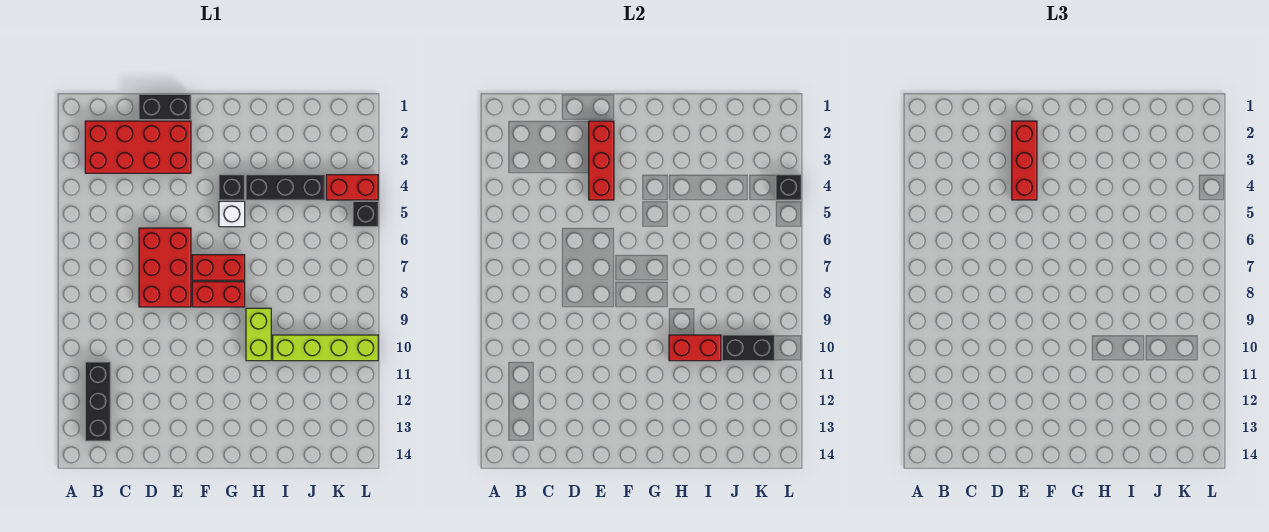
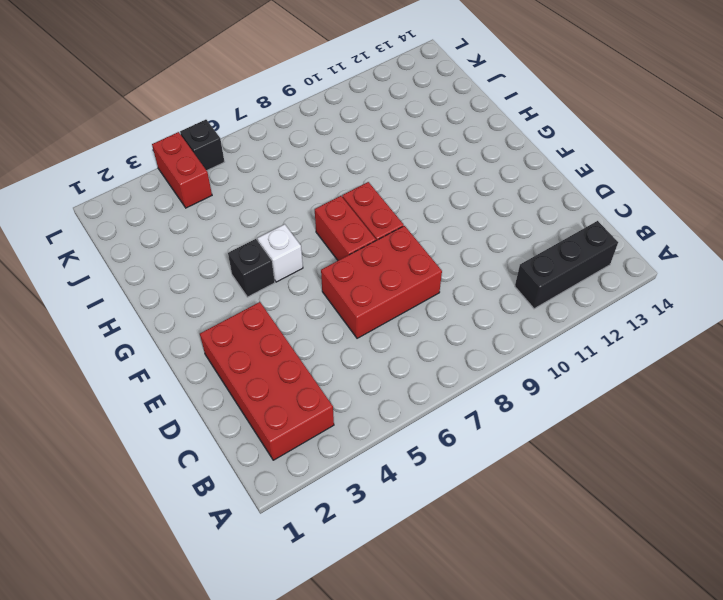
none -> black 1x2 brick [139,94,191,120]
none -> black 1x3 brick [246,175,325,200]
none -> lime 1x2 brick [246,308,271,361]

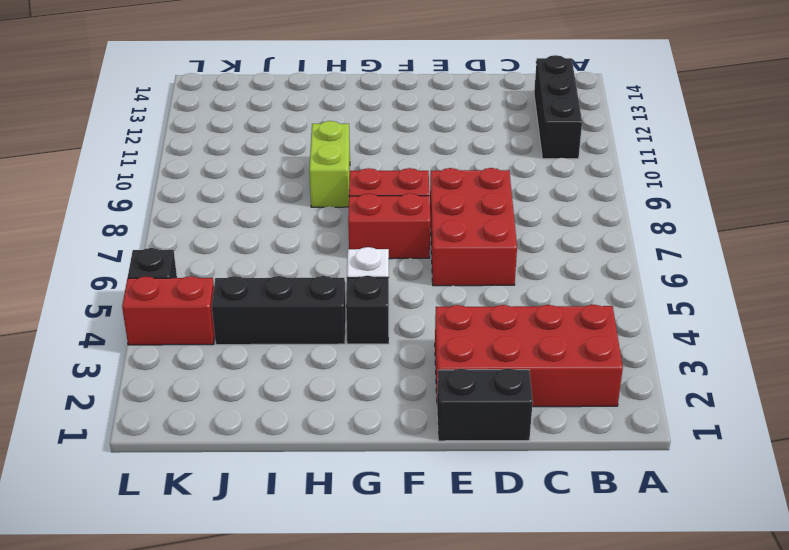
none -> lime 1x4 brick [273,335,378,361]
none -> red 1x3 brick [589,121,614,200]
none -> red 1x2 brick [669,335,721,361]

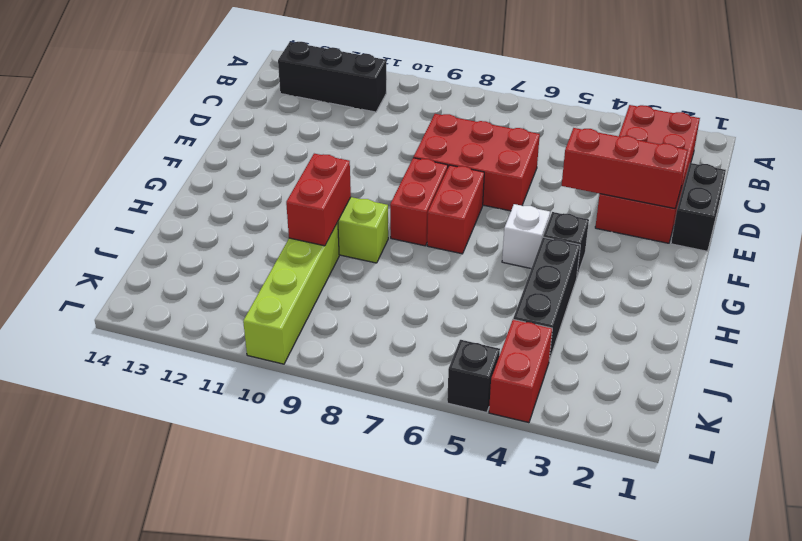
none -> black 1x2 brick [722,335,775,361]
none -> black 1x1 brick [776,175,801,200]
none -> red 1x3 brick [1012,121,1037,200]

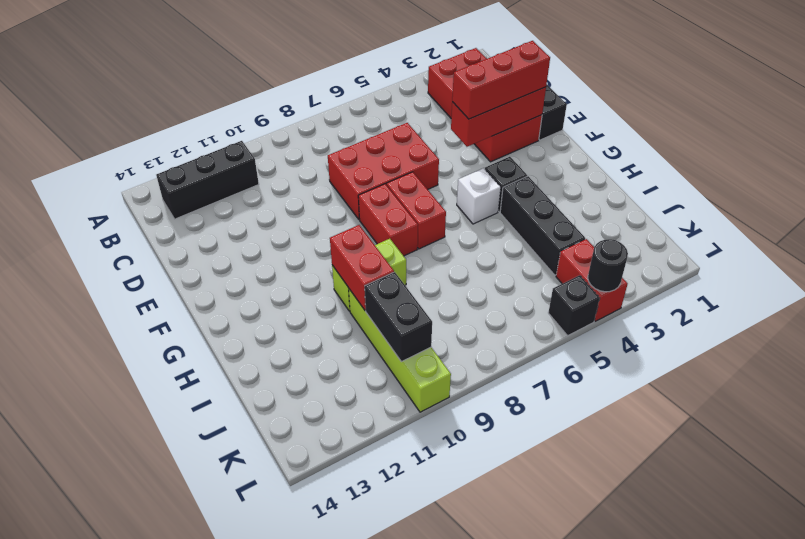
black 1x1 round brick [588,239,628,292] -> black 1x1 brick [776,175,801,200]

